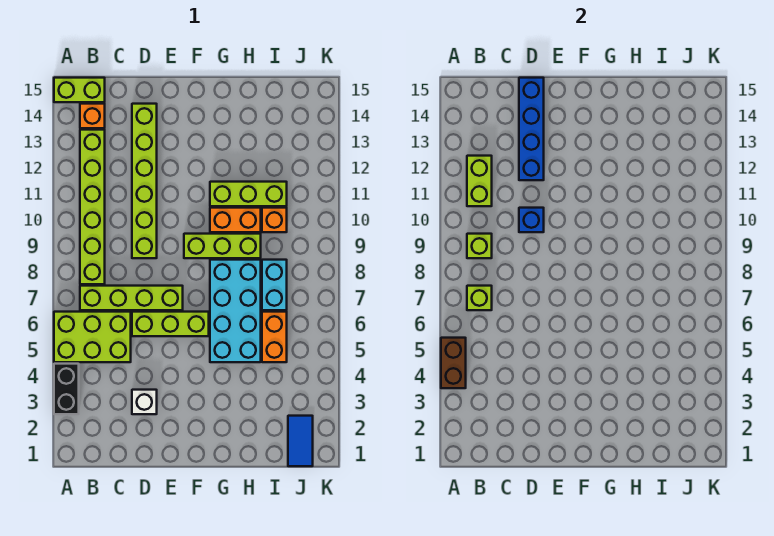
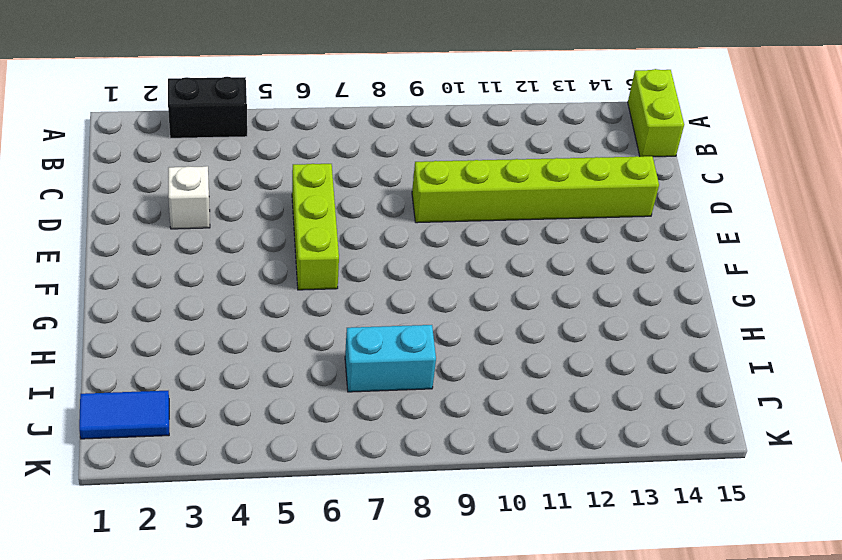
none -> lime 2x3 brick [54,312,131,362]
none -> lime 1x4 brick [80,286,183,310]
none -> lime 1x6 brick [80,130,105,284]

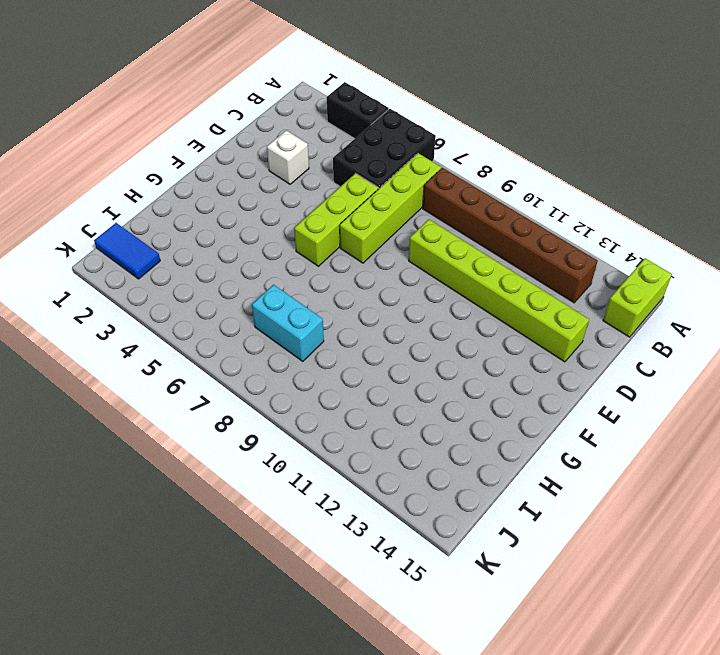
black 2x3 brick [333,109,436,189] -> lime 2x3 brick [54,312,131,362]
brown 1x6 brick [423,168,598,303] -> lime 1x6 brick [80,130,105,284]
none -> orange 1x1 brick [80,104,105,128]
none -> lime 1x3 brick [184,234,261,258]
none -> cyan 2x4 brick [210,260,261,362]

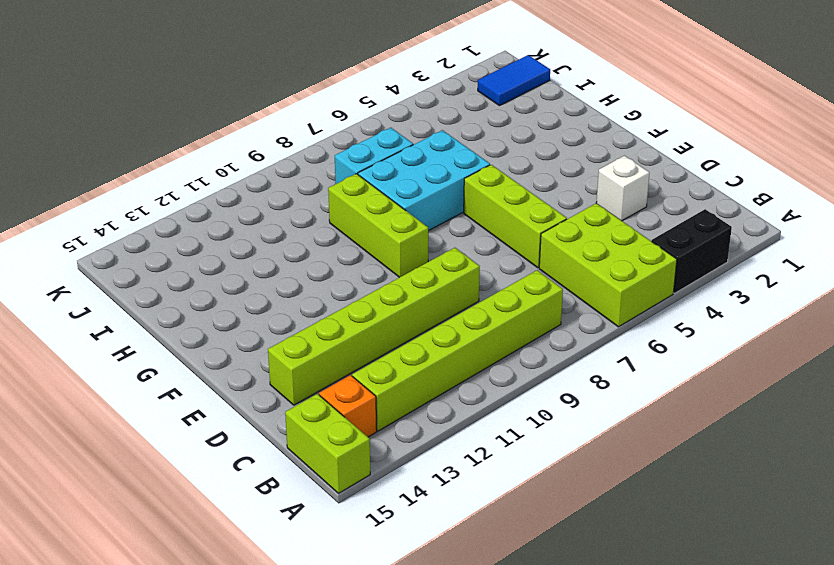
cyan 2x3 brick [358,130,490,231] -> cyan 2x4 brick [210,260,261,362]
none -> lime 1x4 brick [80,286,183,310]
none -> orange 1x2 brick [210,208,261,232]
none -> lime 1x3 brick [210,182,287,206]

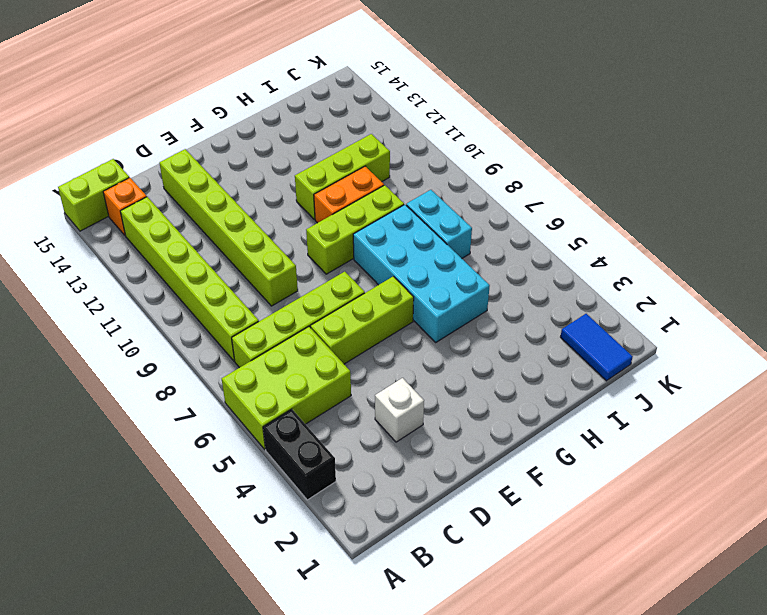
none -> orange 1x2 brick [262,312,287,362]
none -> orange 1x1 brick [262,208,287,232]
none -> brown 1x2 brick [441,338,466,388]

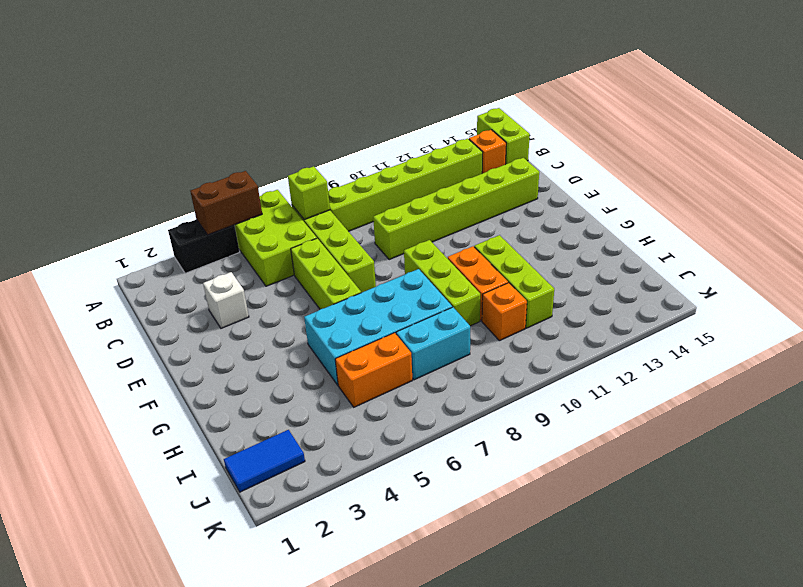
none -> lime 1x1 brick [467,234,492,258]
none -> lime 1x2 brick [467,156,492,206]
none -> blue 1x1 brick [519,208,544,232]

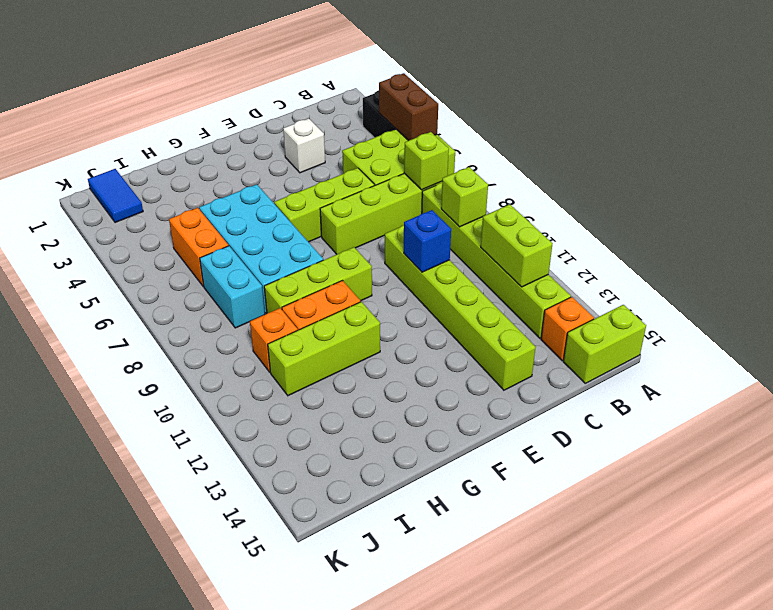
none -> blue 1x4 brick [519,78,544,180]

